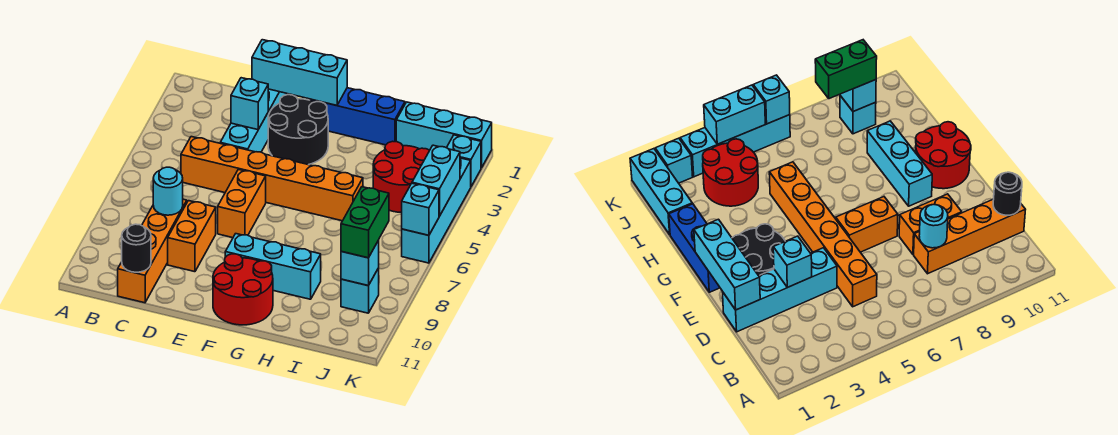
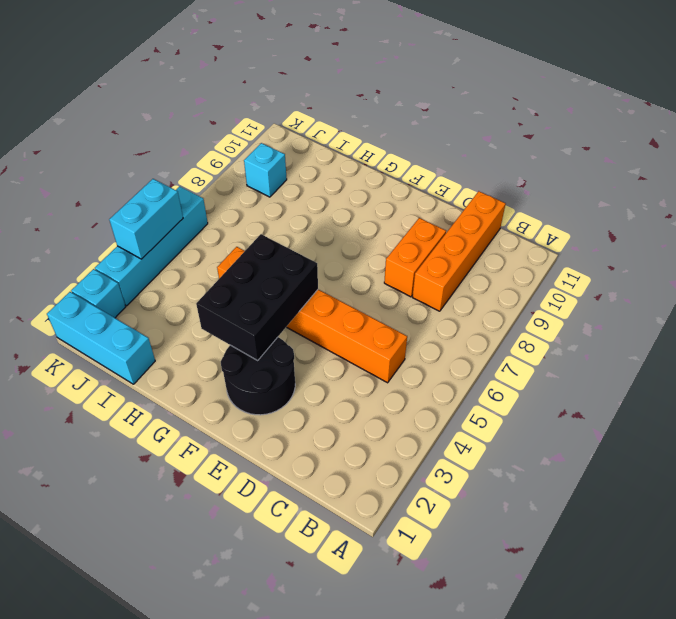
black 2x3 brick [196,234,318,360] -> none
none -> cyan 1x4 brick [220,89,289,152]
none -> orange 1x2 brick [218,169,266,238]
none -> blue 1x3 brick [310,88,405,145]

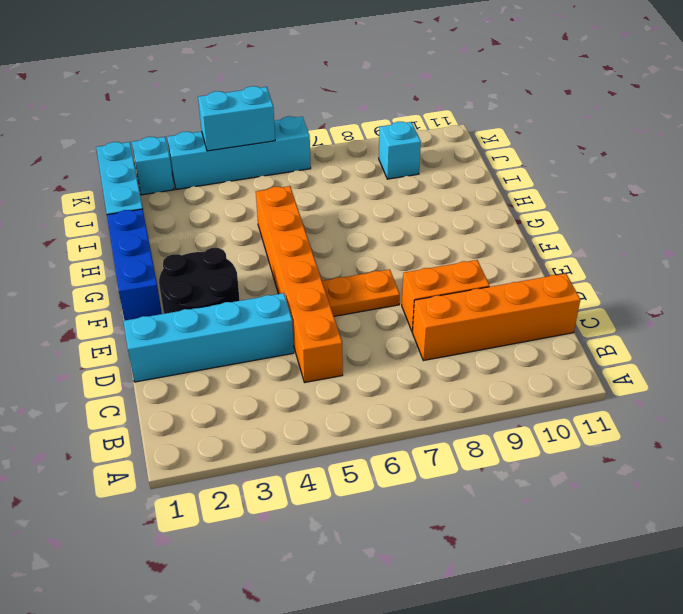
orange 1x2 plate [322,269,400,316] -> orange 1x2 brick [218,169,266,238]
none -> cyan 1x3 brick [225,234,321,299]
none -> red 2x2 round brick [213,254,273,325]
none -> red 2x2 round brick [373,141,430,213]

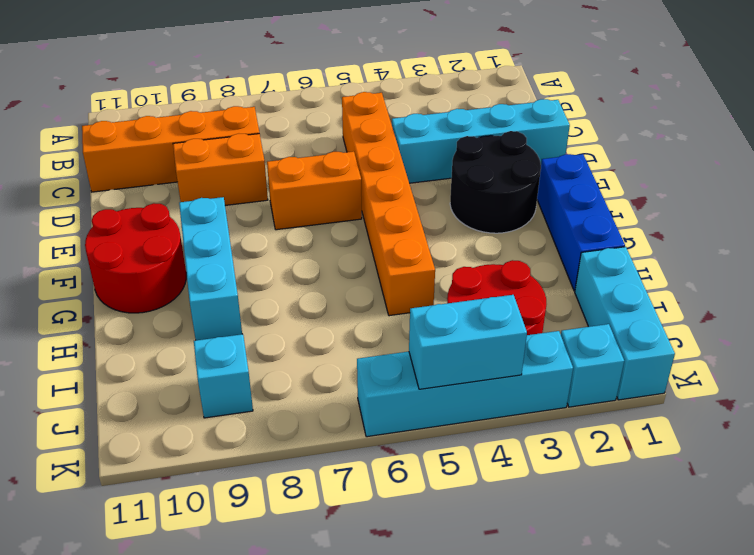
none -> cyan 1x1 round brick [153,167,183,215]
none -> black 1x1 round brick [122,224,151,272]
none -> cyan 1x3 brick [252,40,347,105]

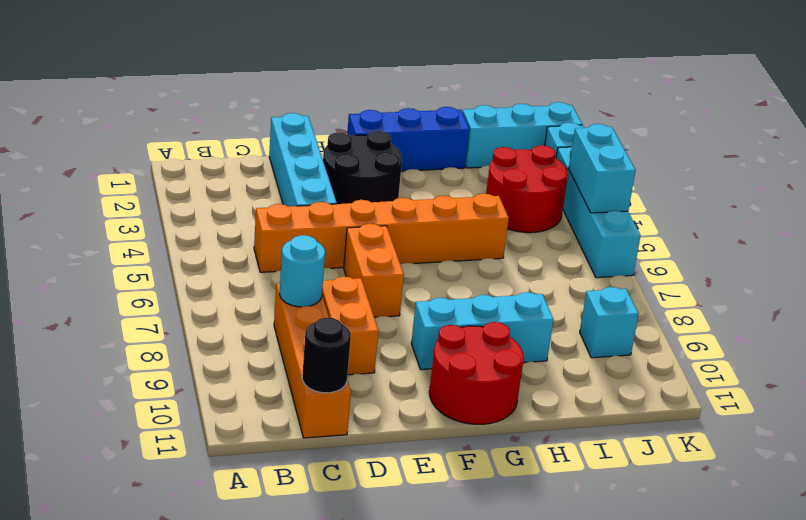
none -> cyan 1x3 brick [252,40,347,105]
none -> cyan 1x1 brick [231,78,268,130]
none -> cyan 1x1 brick [341,240,379,286]

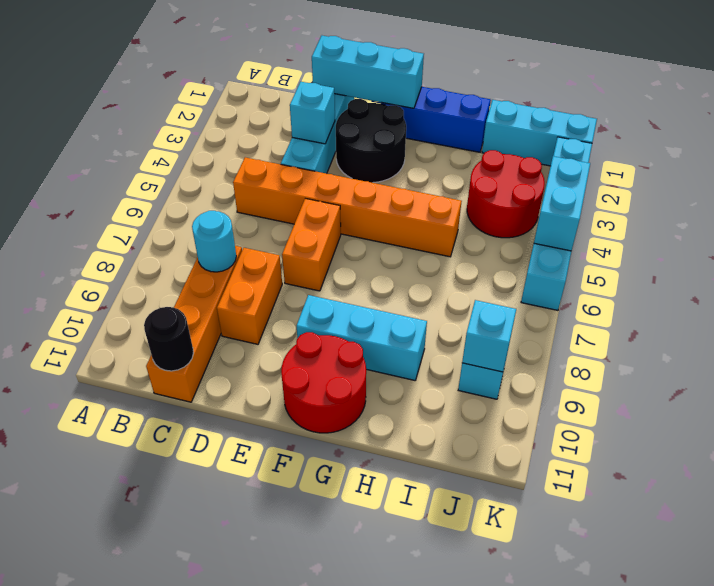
none -> cyan 1x1 brick [402,183,439,235]
none -> green 1x2 brick [341,187,389,258]

